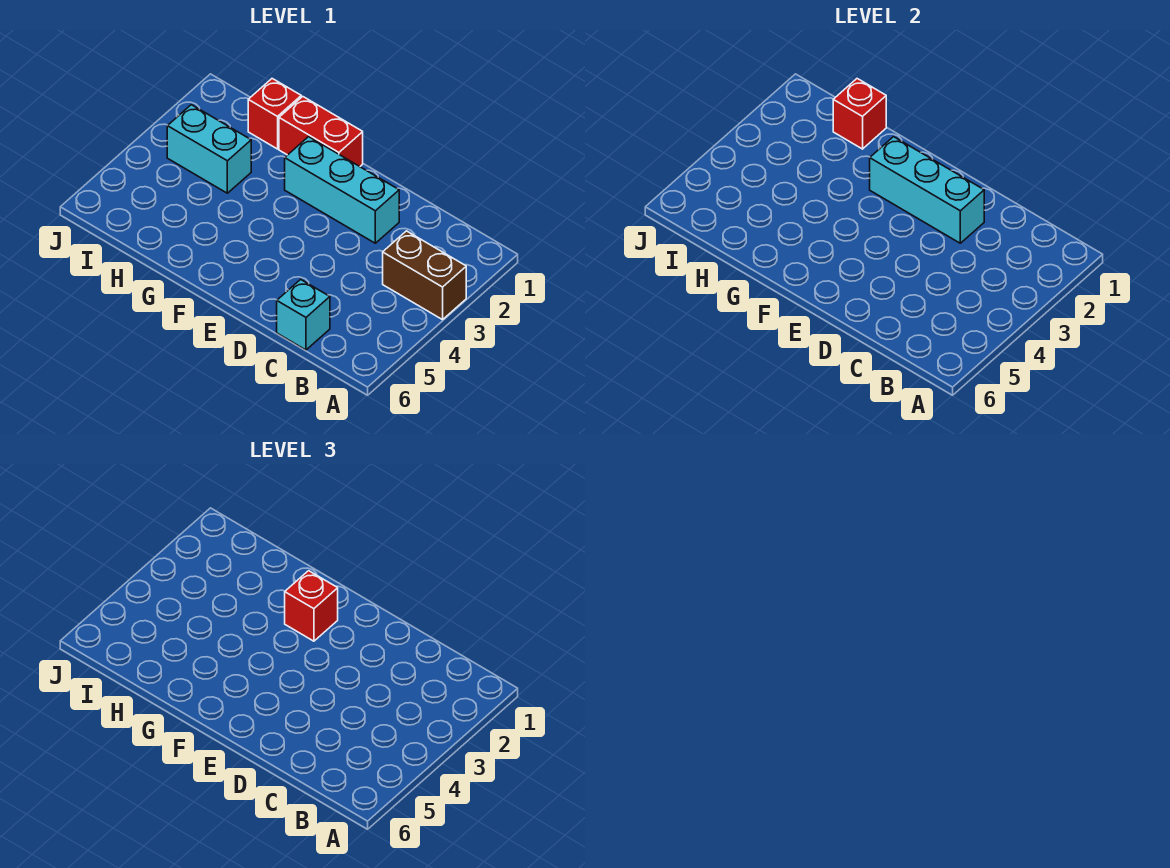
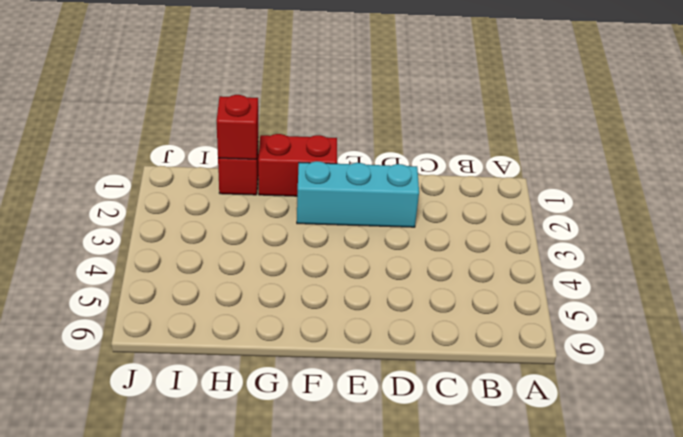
none -> brown 1x2 brick [383,231,466,320]
none -> cyan 1x1 brick [277,279,330,350]

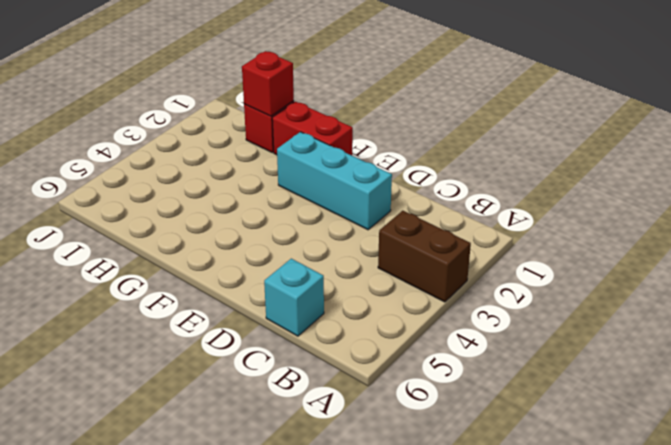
none -> cyan 1x2 brick [167,105,251,193]
none -> cyan 1x3 brick [870,137,984,243]

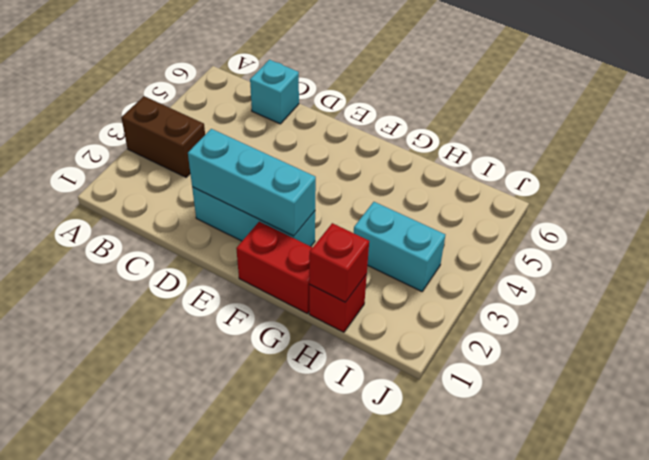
none -> red 1x1 brick [285,571,338,641]

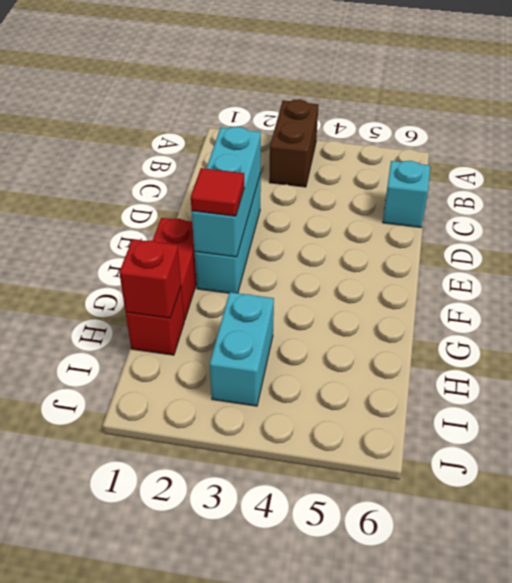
red 1x1 tile [191,168,244,216] -> red 1x1 brick [285,571,338,641]

